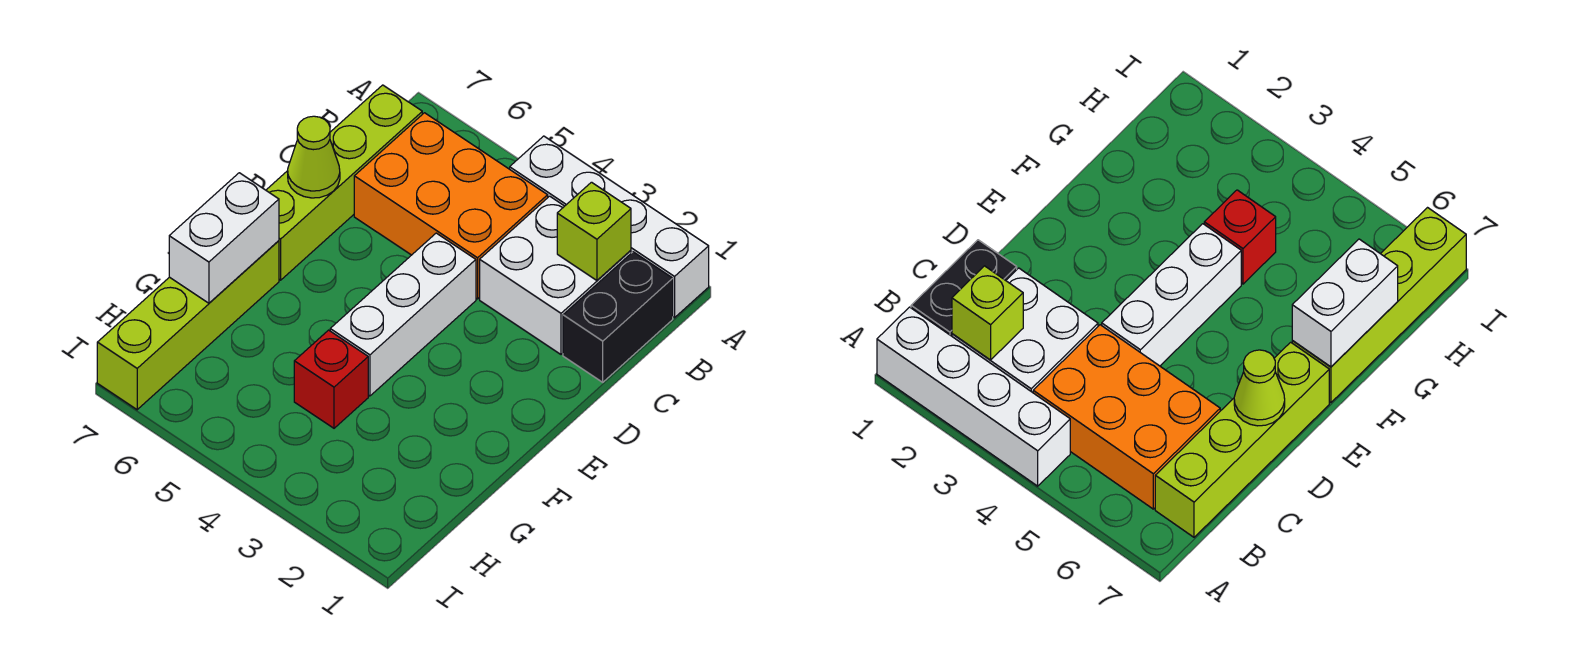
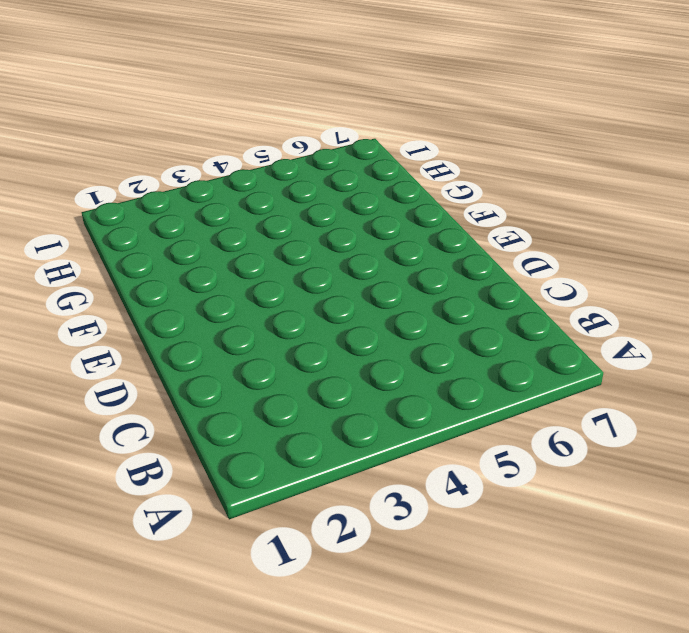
none -> white 1x4 brick [510,136,709,318]
none -> black 1x2 brick [563,252,673,382]

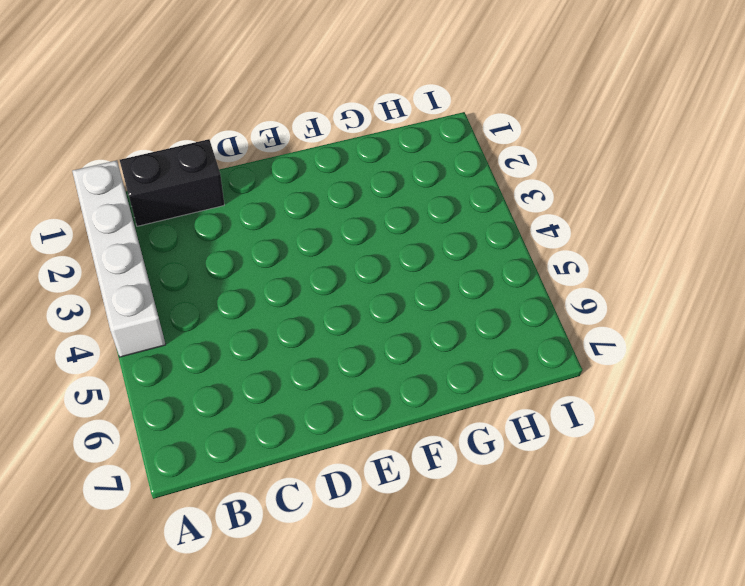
none -> white 2x2 brick [480,196,631,354]
none -> orange 2x3 brick [354,113,548,299]

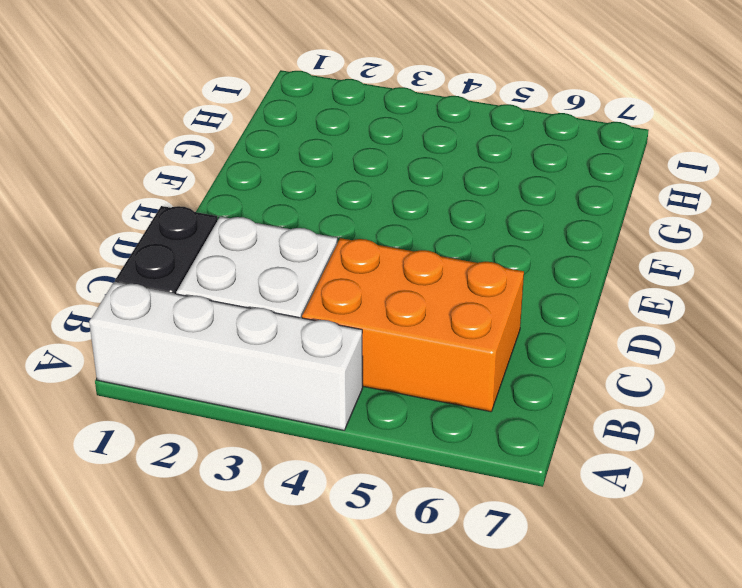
none -> lime 1x4 brick [266,85,422,280]
none -> white 1x3 brick [330,233,476,396]

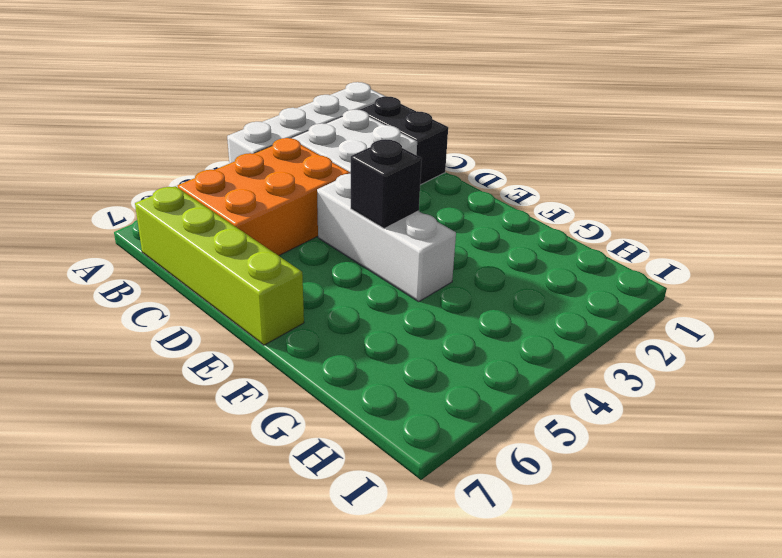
black 1x1 brick [350,139,422,229] -> none
none -> lime 1x4 brick [97,241,279,410]
none -> red 1x1 brick [294,330,368,428]

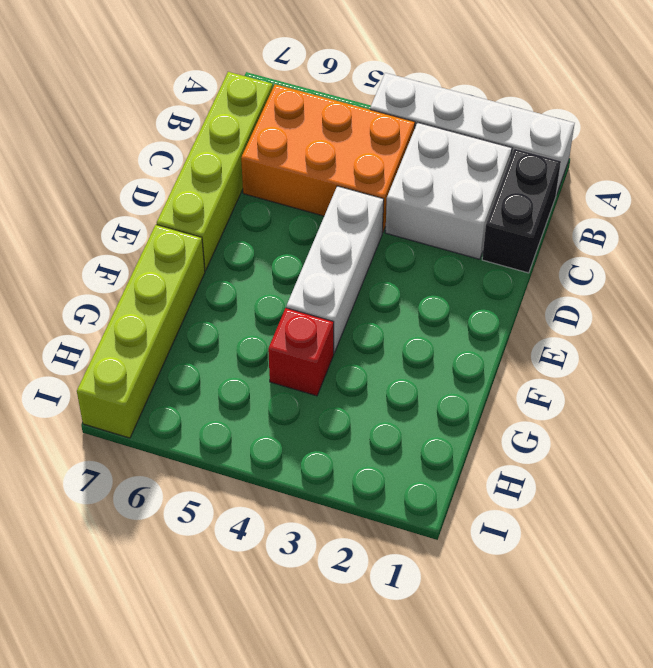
none -> lime 1x1 brick [557,182,631,280]
none -> lime 1x1 cone [288,116,340,198]

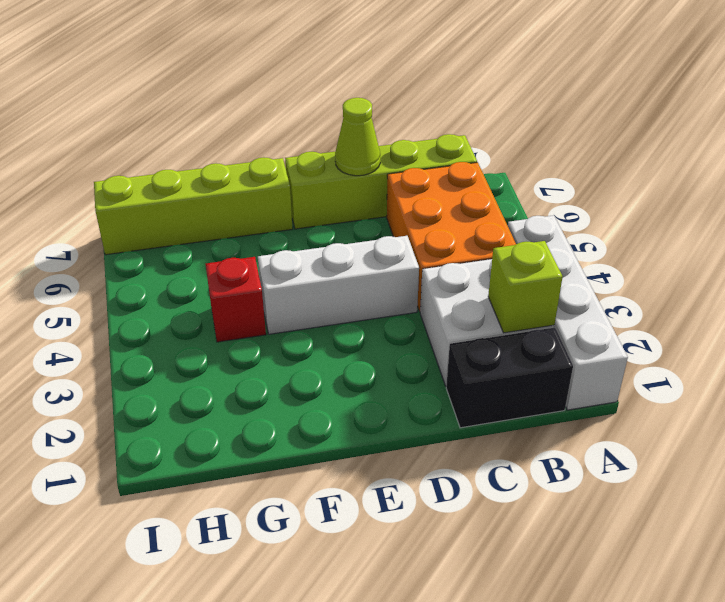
none -> white 1x2 brick [169,173,279,303]

